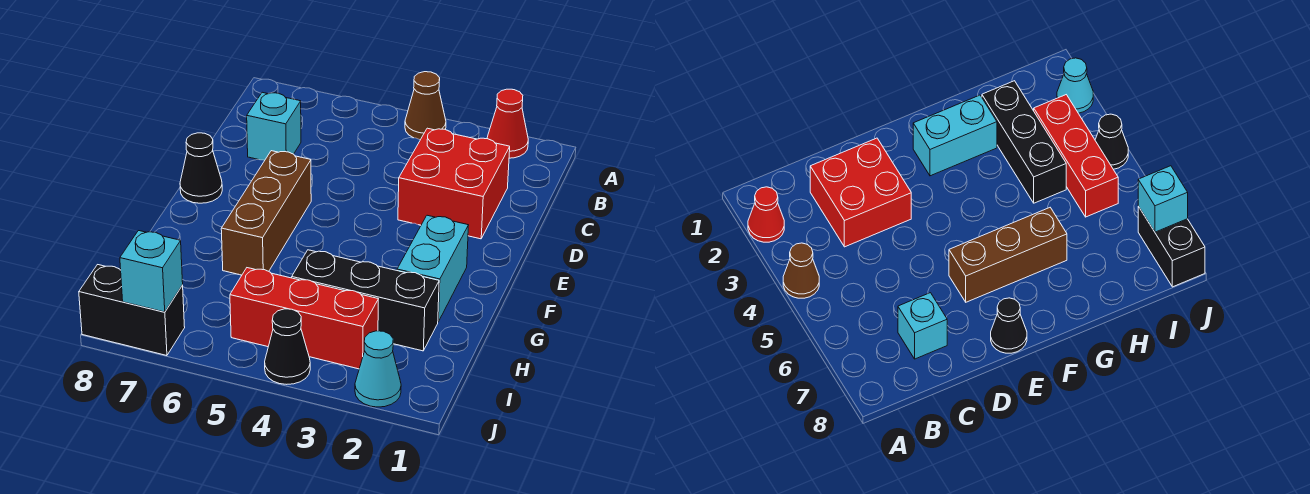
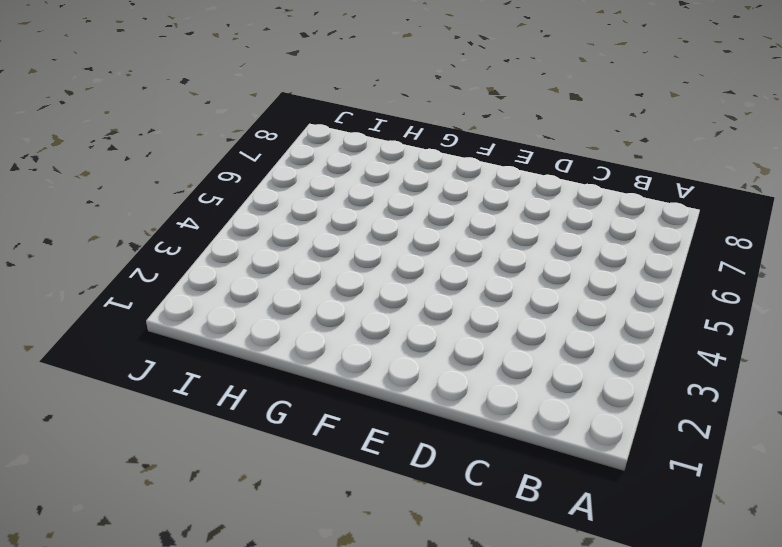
none -> red 1x1 cone [487,89,528,158]
none -> brown 1x1 cone [405,72,446,140]
none -> red 2x2 brick [398,128,510,239]

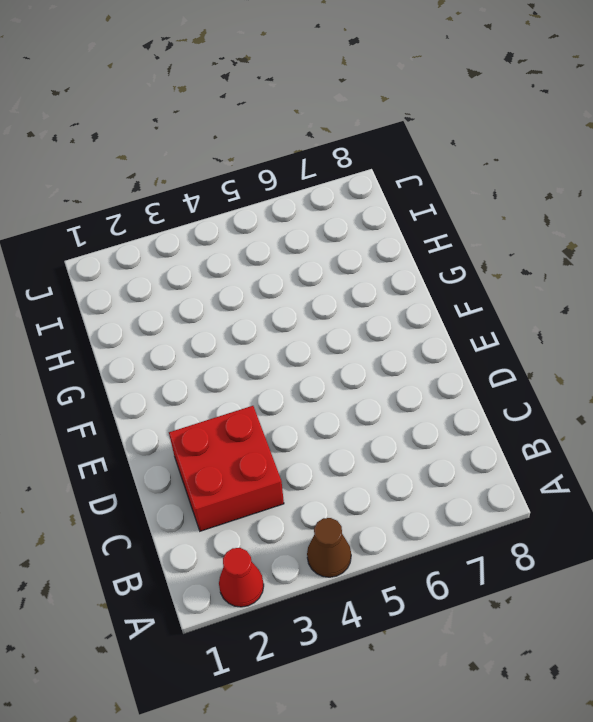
none -> cyan 1x1 brick [247,92,301,161]
none -> brown 1x3 brick [221,151,311,275]
none -> black 1x1 cone [180,133,222,203]

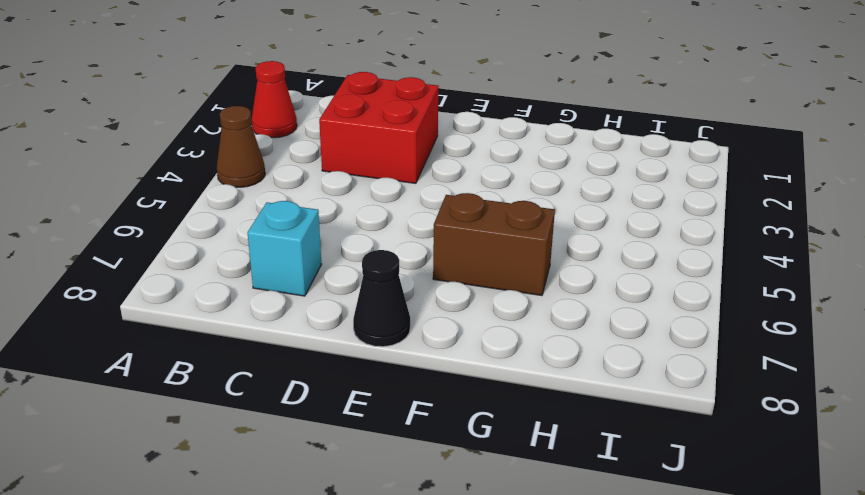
brown 1x2 brick [433,193,555,296] -> brown 1x3 brick [221,151,311,275]
none -> cyan 1x2 brick [397,215,469,322]
none -> black 1x3 brick [292,250,439,351]
none -> red 1x3 brick [230,268,378,369]

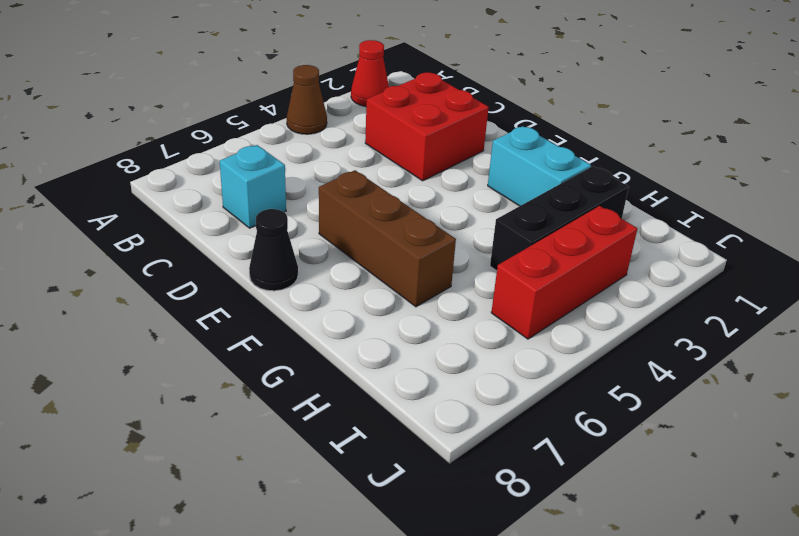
none -> cyan 1x1 cone [355,331,401,407]
none -> black 1x1 cone [265,309,310,384]
none -> black 1x2 brick [79,265,185,356]

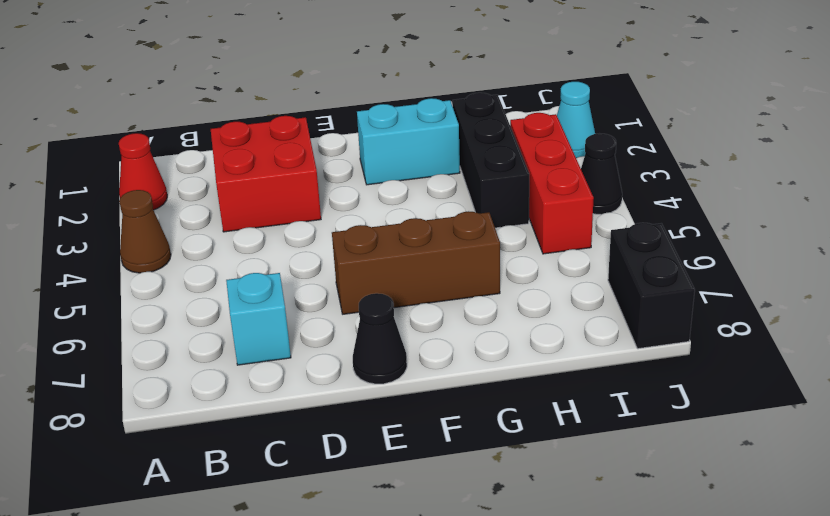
none -> cyan 1x1 brick [120,231,183,312]

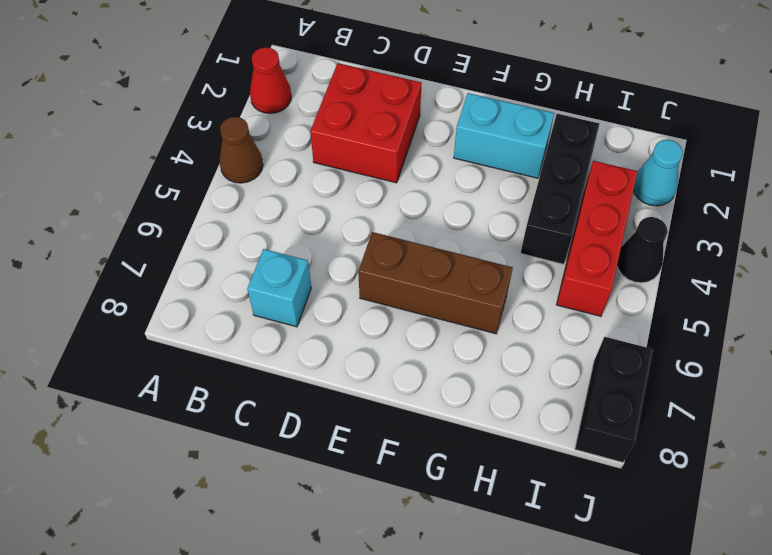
none -> black 1x1 cone [180,133,222,203]
none -> cyan 1x1 brick [120,231,183,312]

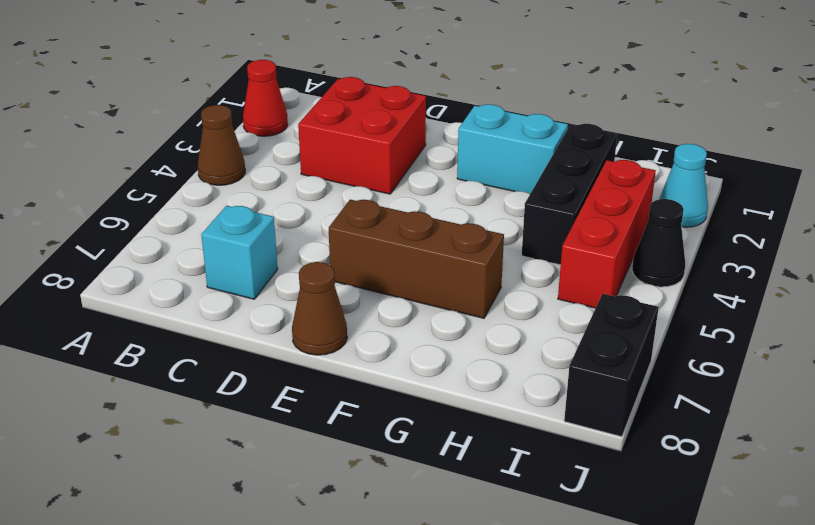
brown 1x1 cone [292,262,347,355] -> black 1x1 cone [180,133,222,203]
none -> cyan 1x1 brick [120,231,183,312]

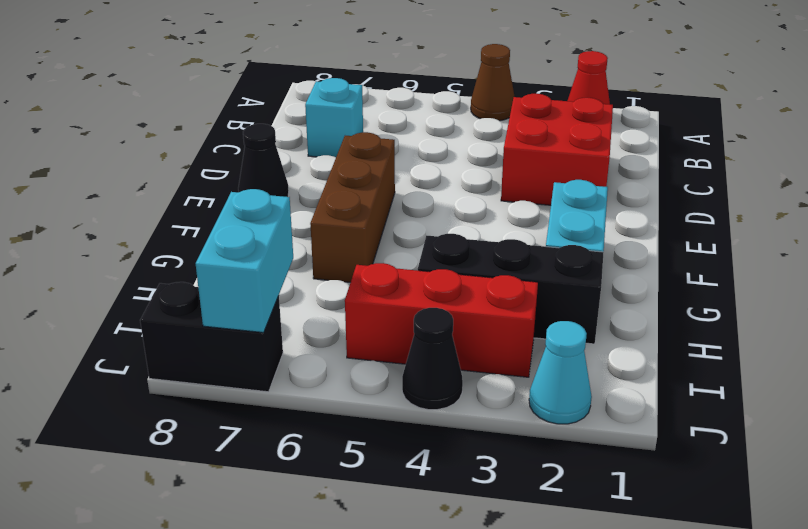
cyan 1x2 brick [196,189,293,333] -> cyan 1x1 brick [120,231,183,312]

